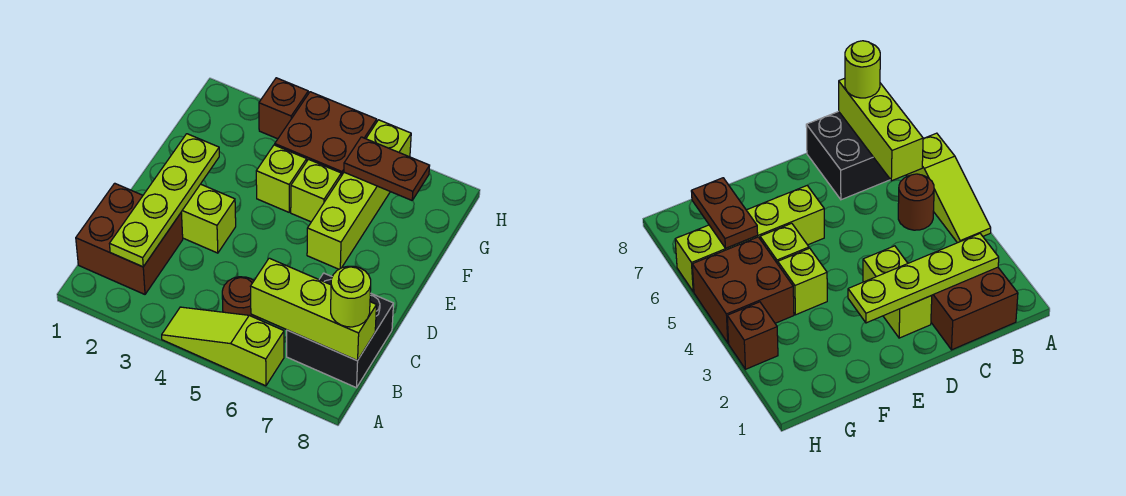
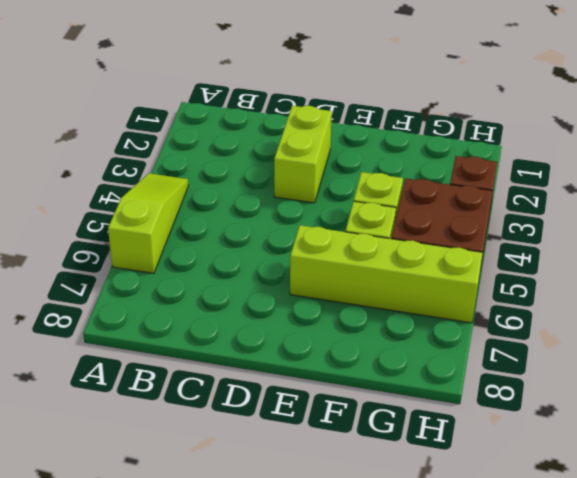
none -> brown 2x2 brick [76,183,183,294]
none -> brown 1x1 round brick [222,277,261,320]
none -> black 2x2 brick [287,273,394,388]

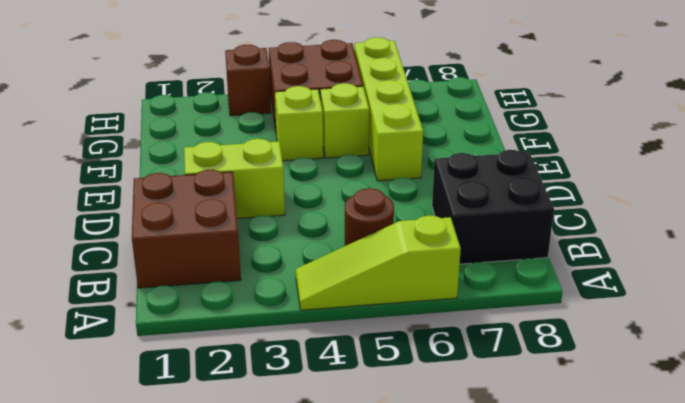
none -> lime 1x4 plate [109,134,219,267]
none -> lime 1x3 brick [250,258,376,361]
none -> brown 1x2 plate [344,137,430,200]

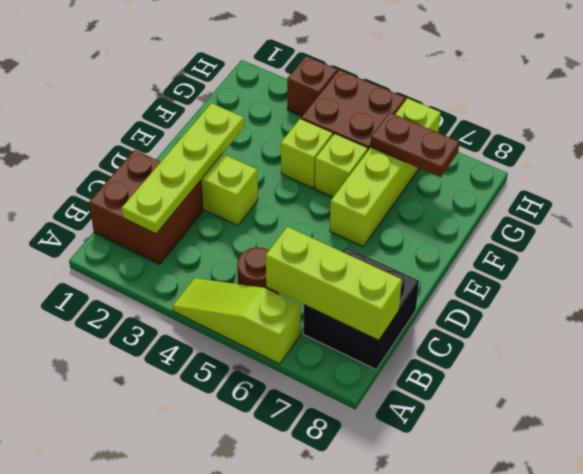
none -> lime 1x1 round brick [331,266,371,327]

